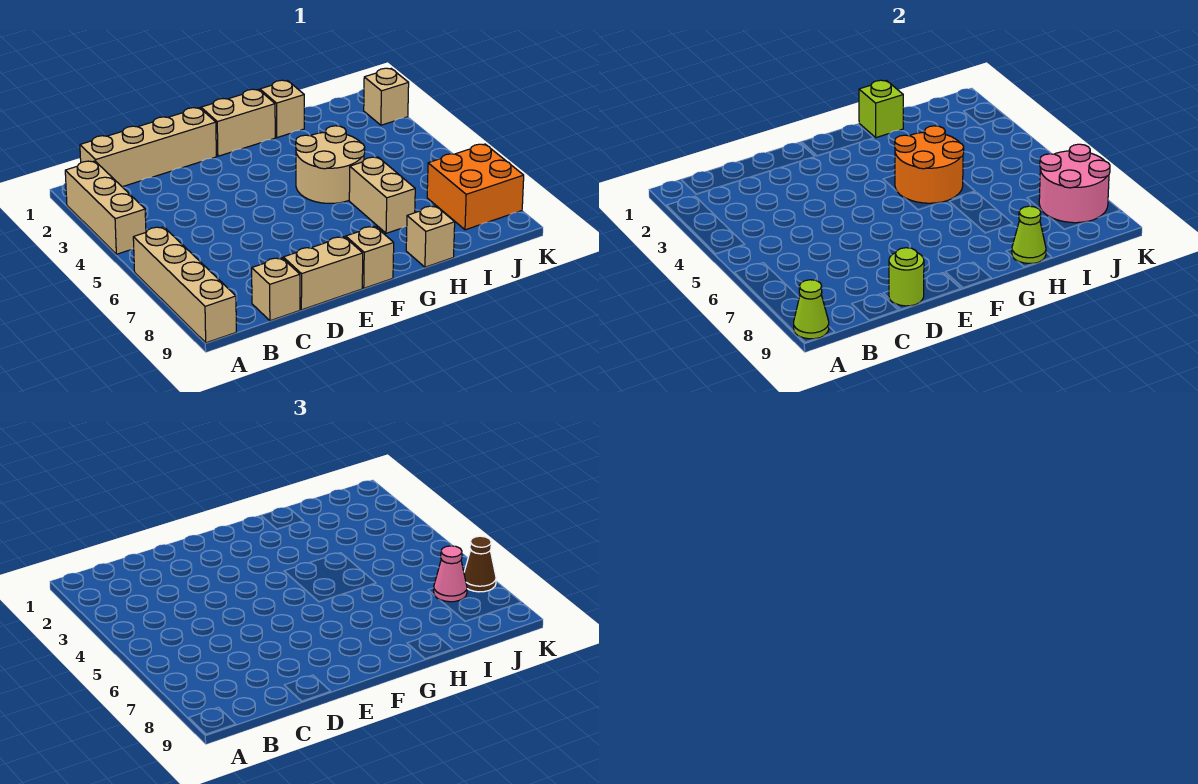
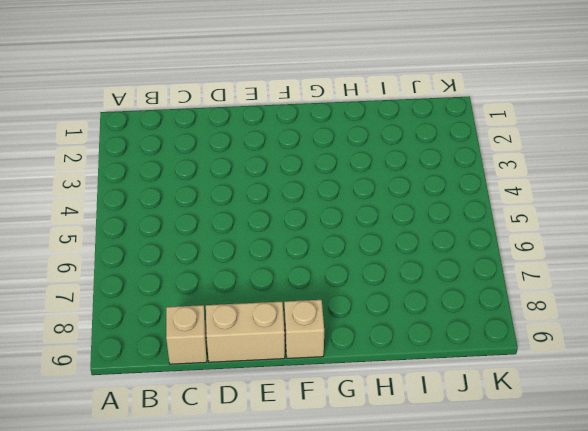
none -> tan 1x3 brick [65,161,146,254]
none -> tan 1x4 brick [133,227,236,343]
none -> tan 1x4 brick [80,108,216,187]

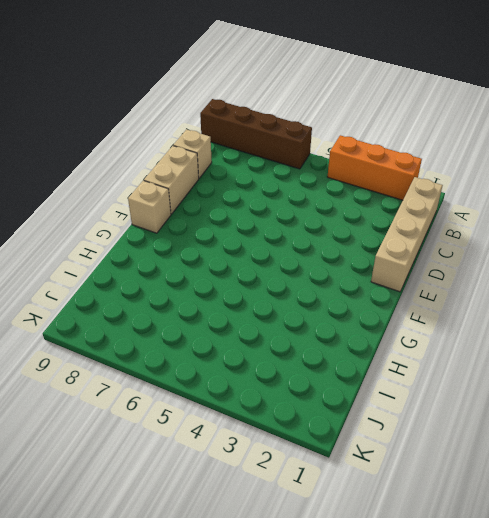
orange 1x3 brick [328,135,422,200] -> tan 1x3 brick [65,161,146,254]
brown 1x4 brick [200,99,312,169] -> tan 1x4 brick [133,227,236,343]
none -> tan 1x2 brick [201,89,275,156]
none -> tan 2x2 round brick [296,126,365,203]
none -> tan 1x1 brick [260,80,304,138]

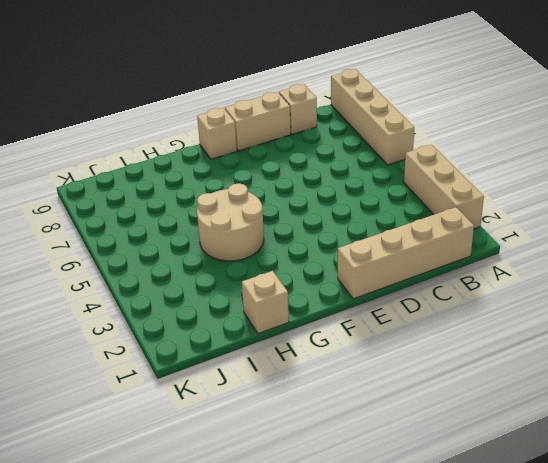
none -> tan 1x2 brick [201,89,275,156]
none -> tan 1x2 brick [349,157,415,233]
none -> tan 1x1 brick [406,206,455,267]

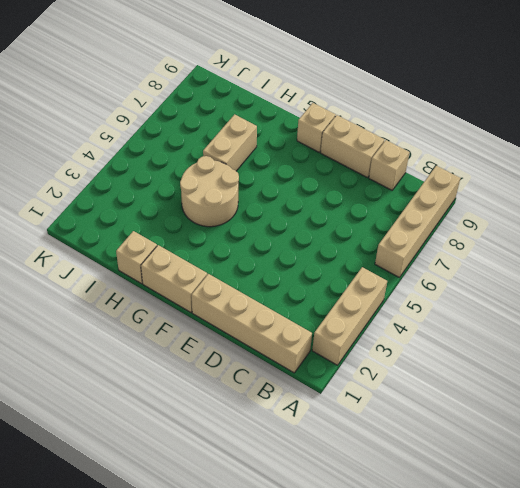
none -> tan 1x1 brick [406,206,455,267]
none -> orange 2x2 brick [427,144,524,230]
none -> tan 1x1 brick [364,68,409,125]

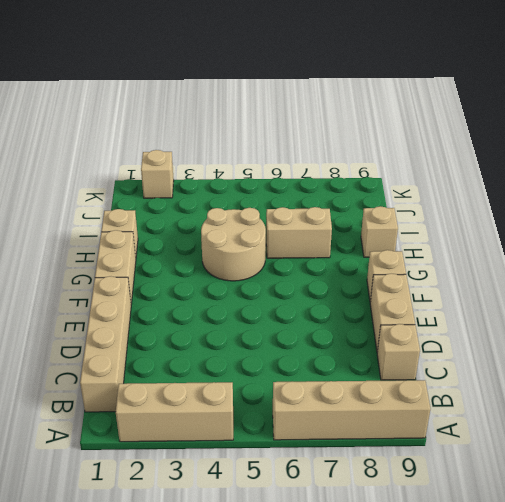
none -> orange 2x2 brick [427,144,524,230]
none -> lime 1x1 cone [794,280,829,339]
none -> lime 1x1 round brick [889,248,924,306]

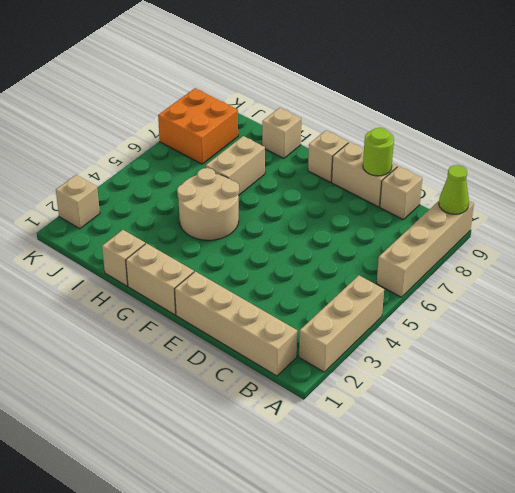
none -> orange 2x2 round brick [895,126,964,203]
none -> lime 1x1 brick [859,80,903,138]
none -> lime 1x1 cone [1012,206,1046,263]

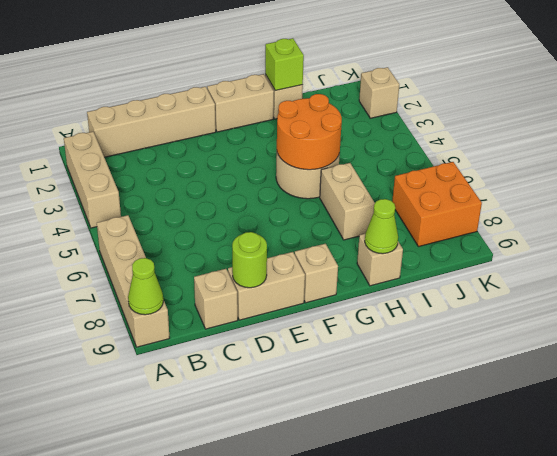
none -> pink 2x2 round brick [1039,144,1110,223]
none -> pink 1x1 cone [434,546,467,602]
none -> brown 1x1 cone [464,536,496,592]

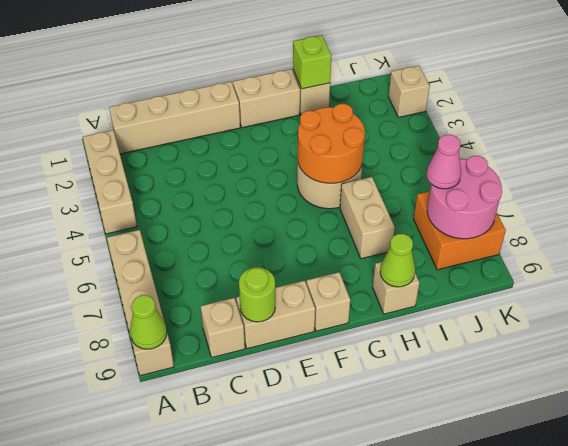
none -> brown 1x1 cone [464,536,496,592]

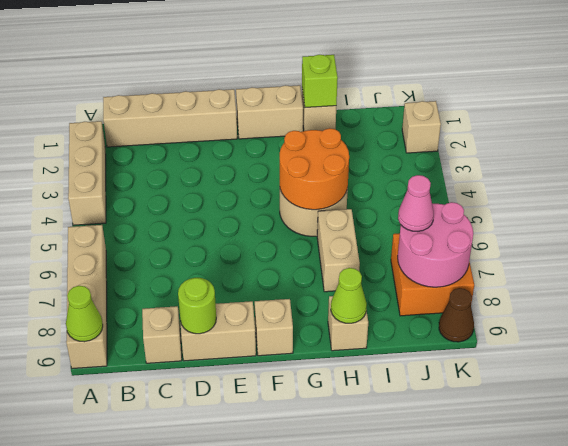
brown 1x1 cone [439,288,474,342] -> brown 1x1 cone moved to [464,536,496,592]

